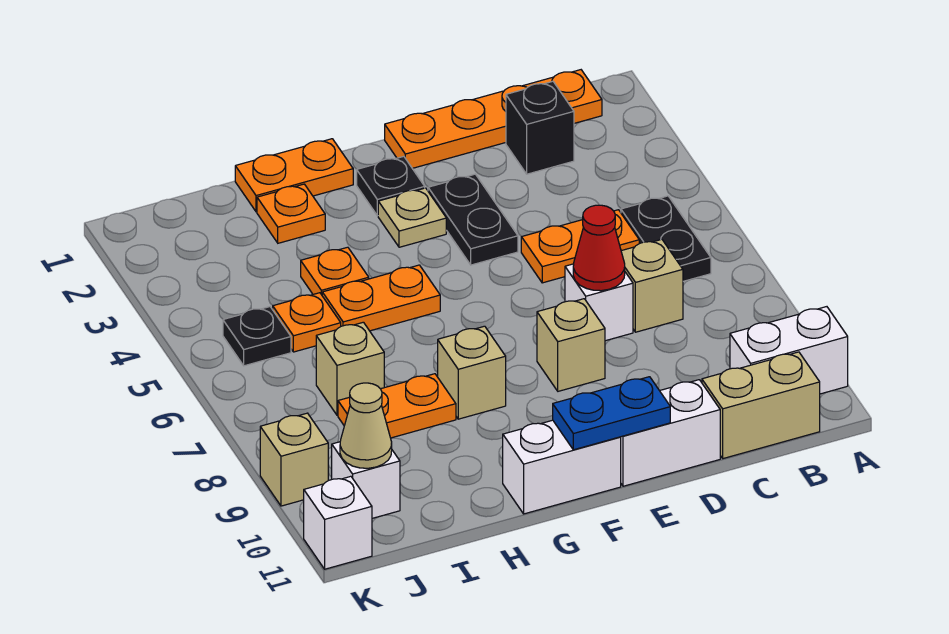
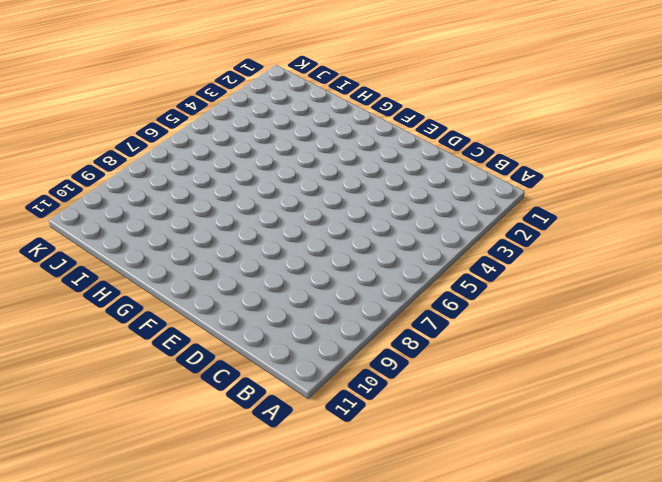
none -> white 1x2 brick [730,307,848,394]
none -> orange 1x4 plate [385,70,602,168]
none -> black 1x2 plate [621,196,711,281]

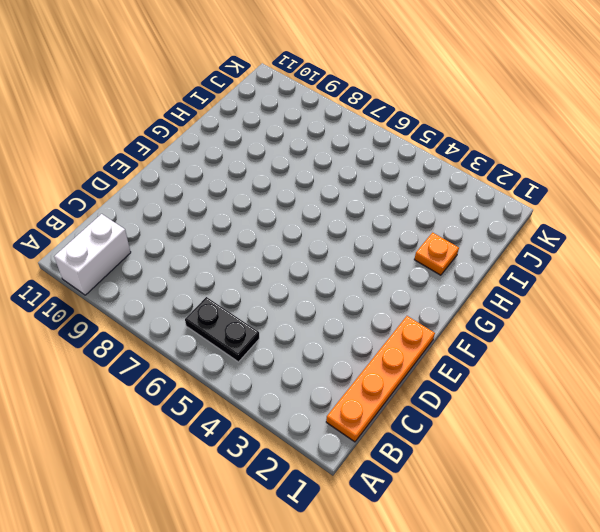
none -> tan 1x2 brick [702,352,820,459]
none -> black 1x1 brick [506,81,574,174]
none -> orange 1x2 plate [521,210,639,283]

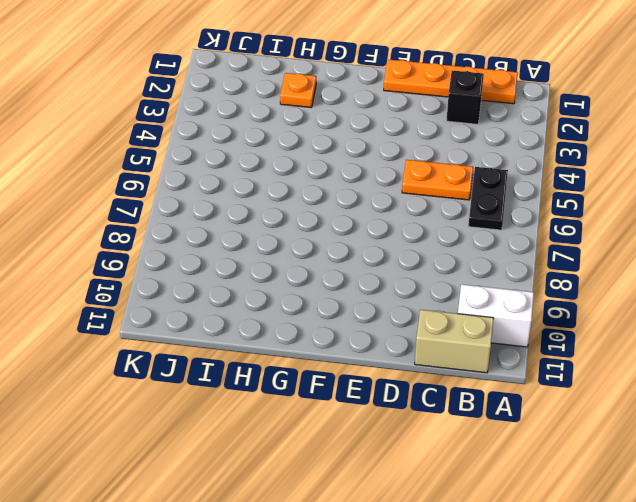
none -> tan 1x1 brick [621,239,683,332]
none -> white 1x1 brick [565,264,633,341]
none -> white 1x2 brick [621,380,720,486]

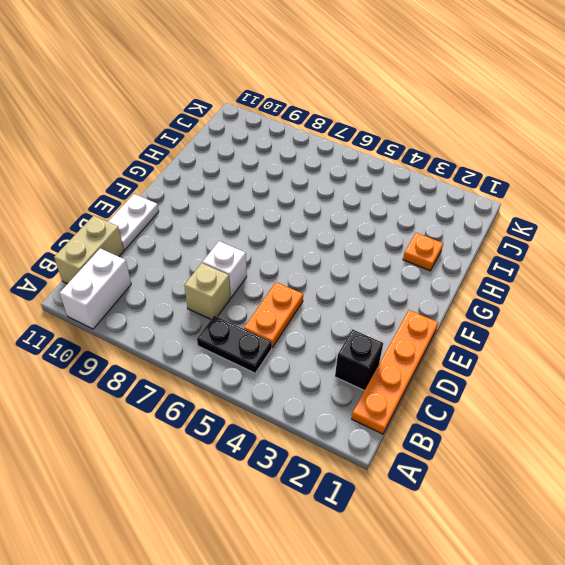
white 1x2 plate [108,194,159,250] -> white 1x2 brick [621,380,720,486]
none -> black 1x2 plate [428,174,518,265]
none -> tan 1x1 brick [537,299,605,391]
none -> black 1x1 plate [357,156,425,216]

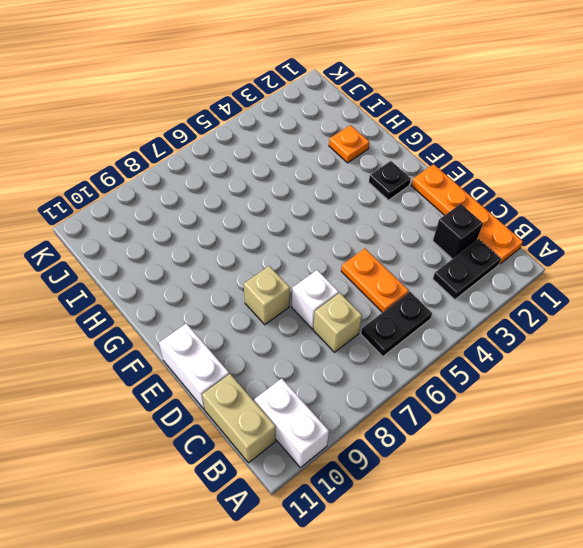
black 1x2 plate [433,239,501,300] -> black 1x2 plate moved to [428,174,518,265]
none -> tan 1x1 plate [378,188,446,247]
none -> white 1x2 brick [503,420,621,514]
none -> orange 1x2 plate [235,139,353,212]

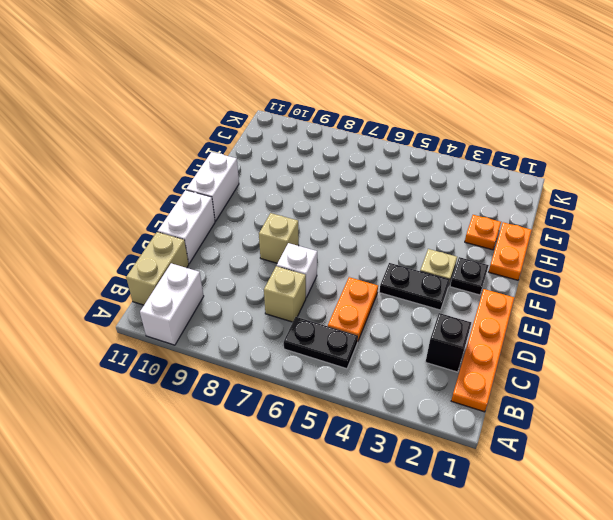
none -> orange 1x2 plate [322,265,440,331]
none -> tan 1x1 brick [438,326,506,419]
none -> orange 1x1 plate [301,247,369,295]

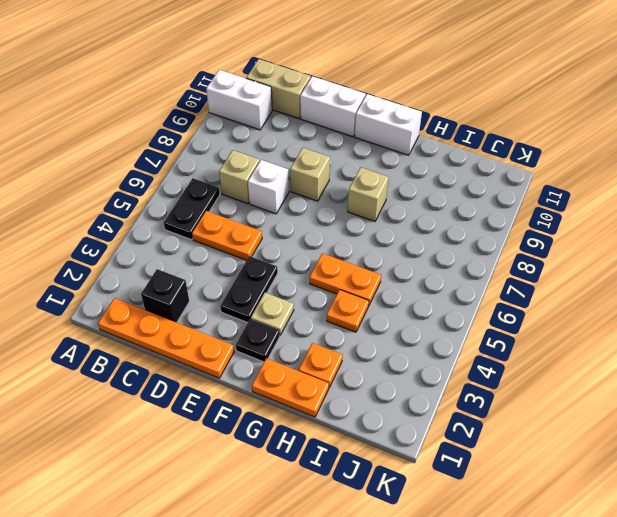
none -> orange 1x2 plate [338,374,456,438]
none -> orange 1x1 plate [273,293,341,352]
none -> tan 1x1 brick [316,322,384,415]

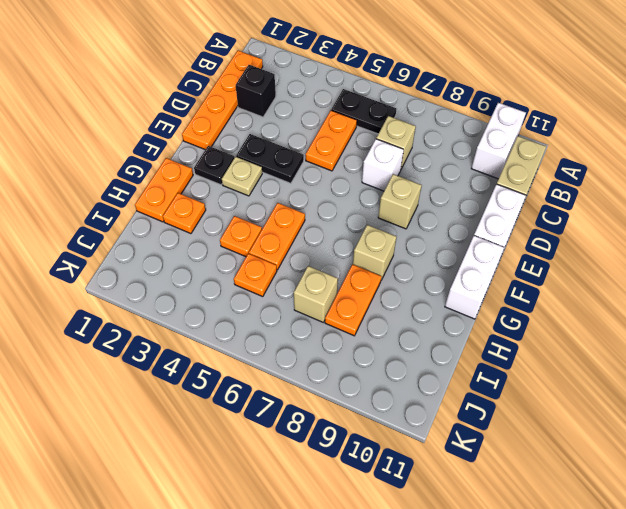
none -> black 1x1 plate [223,307,291,366]
none -> white 1x1 brick [332,442,400,518]
none -> tan 1x1 brick [260,413,328,506]

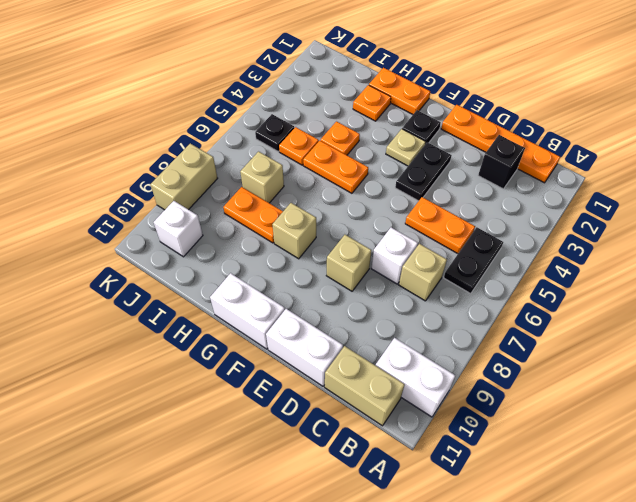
tan 1x2 brick [150,143,218,210] -> tan 1x1 brick [260,413,328,506]
none -> white 1x1 brick [304,476,372,569]
none -> red 1x1 cone [573,205,625,291]
none -> blue 1x2 plate [553,377,670,450]

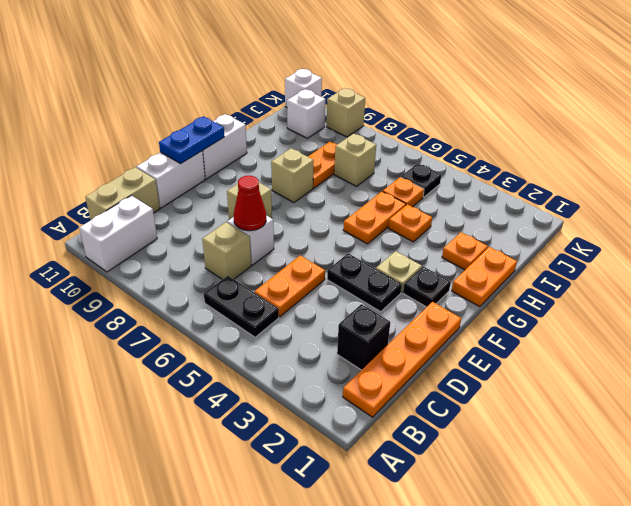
none -> tan 1x1 cone [340,383,392,468]

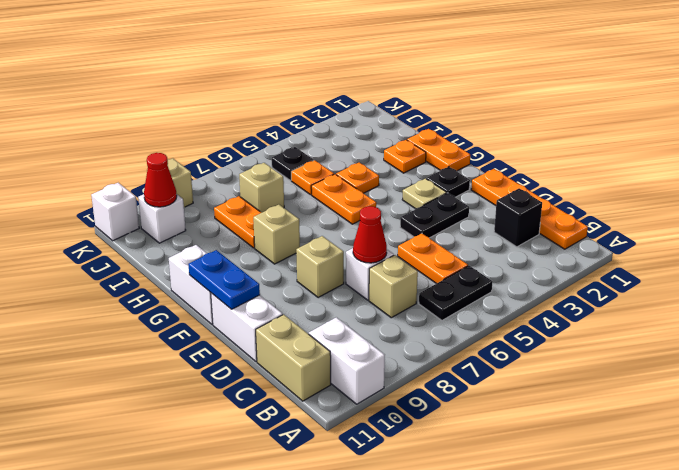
red 1x1 cone [144,153,177,207] -> tan 1x1 cone [340,383,392,468]

